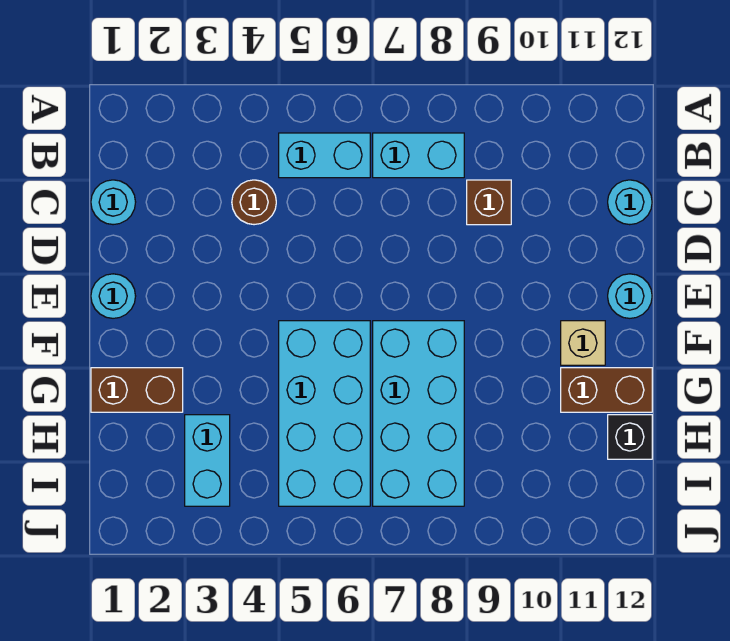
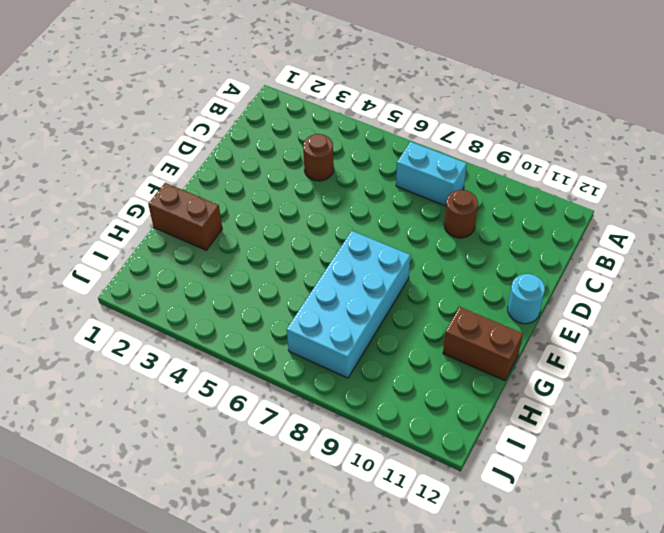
brown 1x1 round brick [444,190,478,238] -> brown 1x1 brick [467,180,511,225]
none -> cyan 1x2 brick [279,133,370,178]
none -> cyan 1x1 round brick [91,180,136,225]
none -> cyan 1x1 round brick [608,180,652,225]

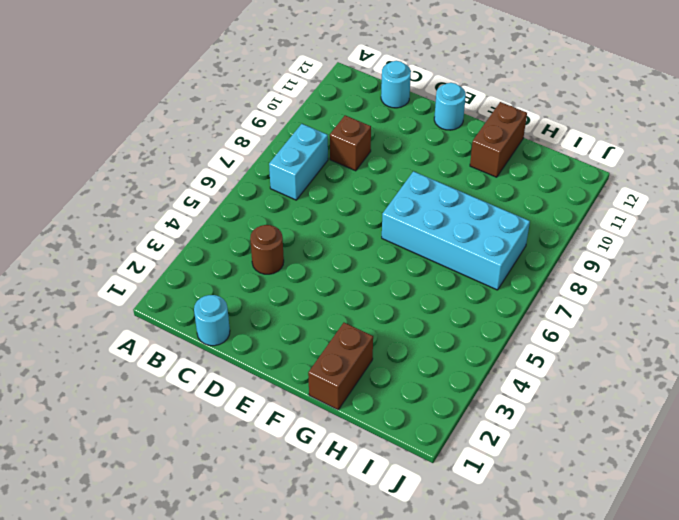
none -> cyan 1x2 brick [279,133,370,178]
none -> cyan 1x1 round brick [91,274,136,318]
none -> cyan 2x4 brick [279,321,370,506]

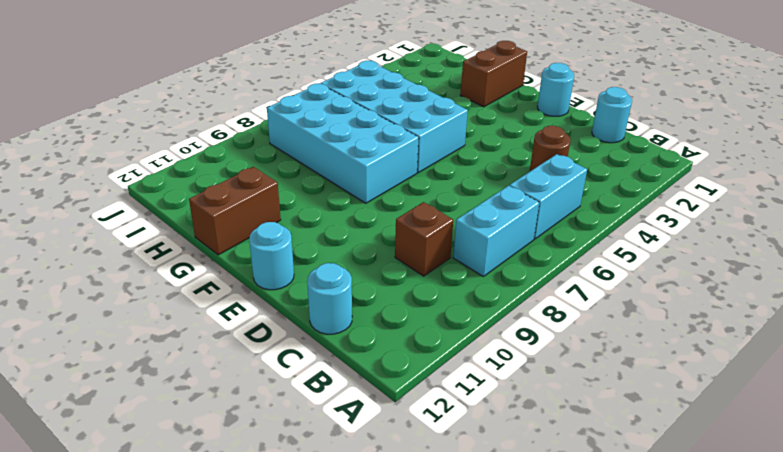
none -> tan 1x1 brick [561,321,605,365]
none -> cyan 1x2 brick [185,415,230,506]
none -> black 1x1 brick [608,415,652,459]

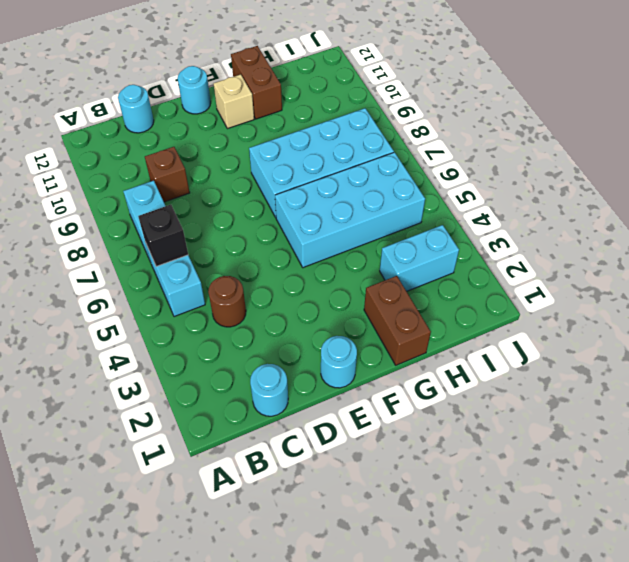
black 1x1 brick [138,205,188,266] -> black 1x1 brick moved to [608,415,652,459]

